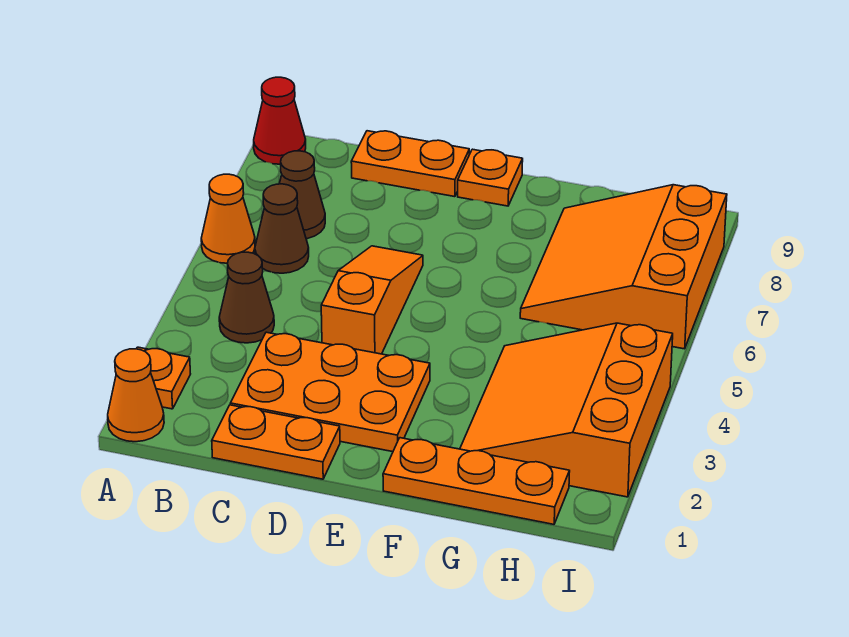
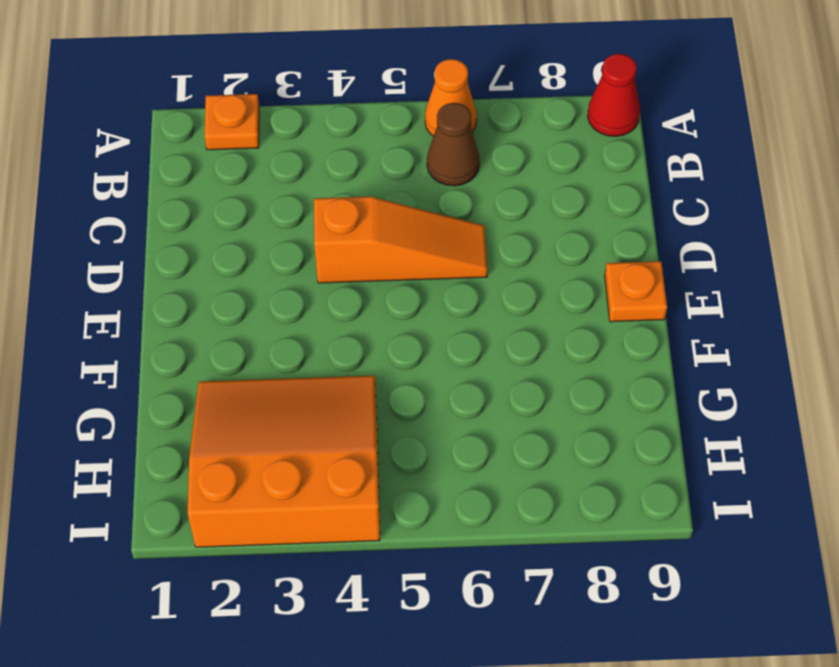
none -> orange 1x1 cone [108,349,164,442]
none -> brown 1x1 cone [219,252,274,343]
none -> brown 1x1 cone [279,151,325,239]

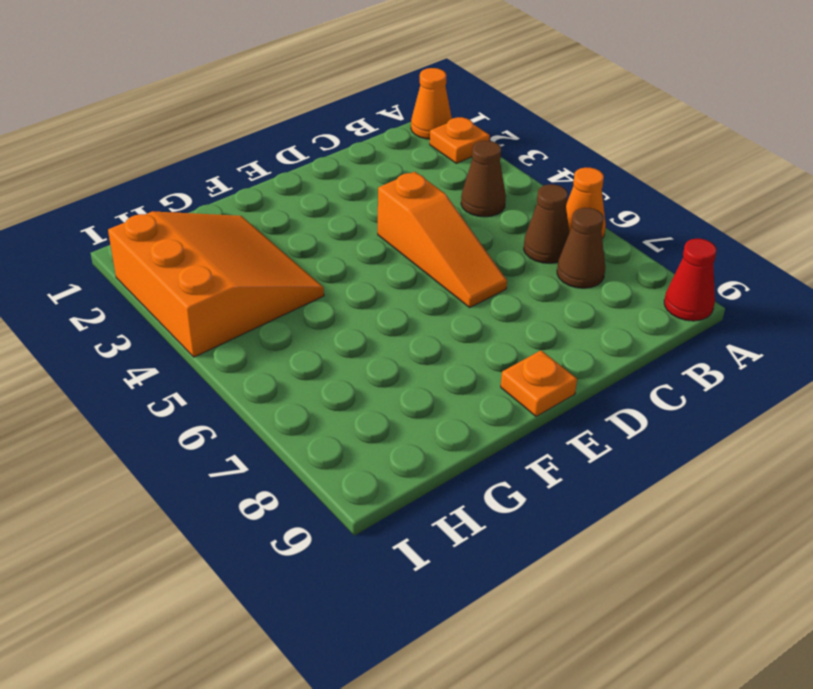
none -> orange 1x2 plate [212,405,340,479]
none -> orange 2x3 plate [230,332,430,452]
none -> orange 1x2 plate [351,131,469,197]

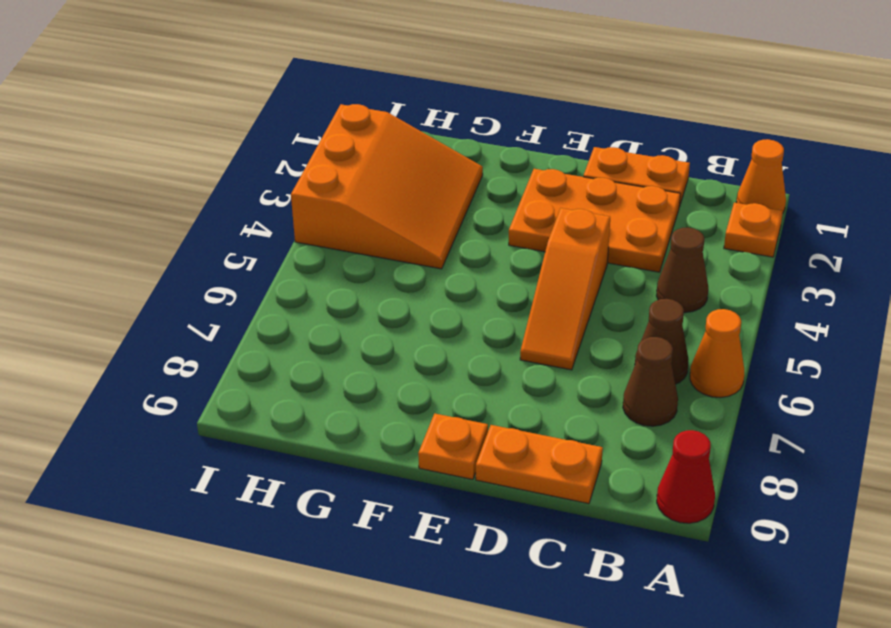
none -> orange 1x3 plate [383,438,570,524]
none -> orange 3x3 slope [520,185,727,349]

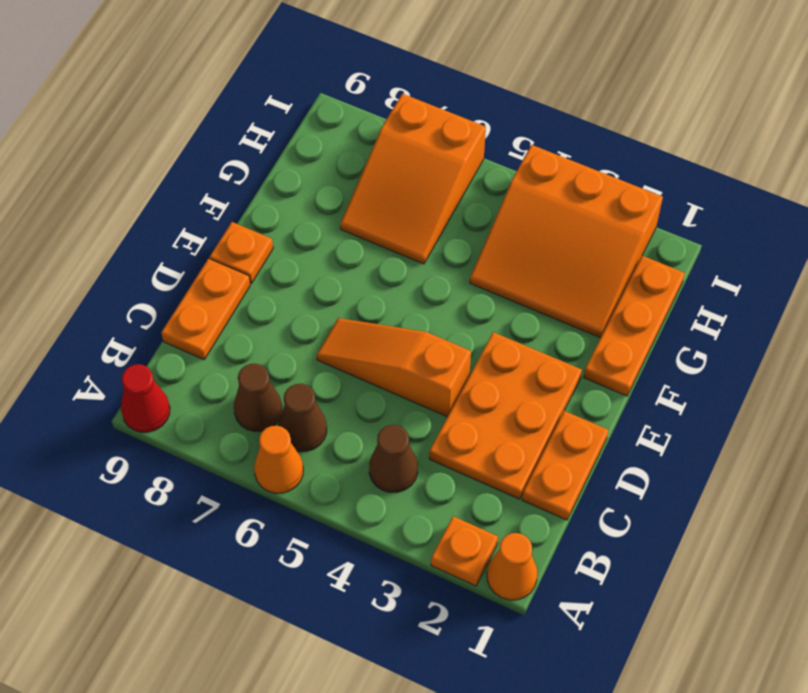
orange 2x3 slope [340,94,486,264] -> orange 3x3 slope [520,185,727,349]

